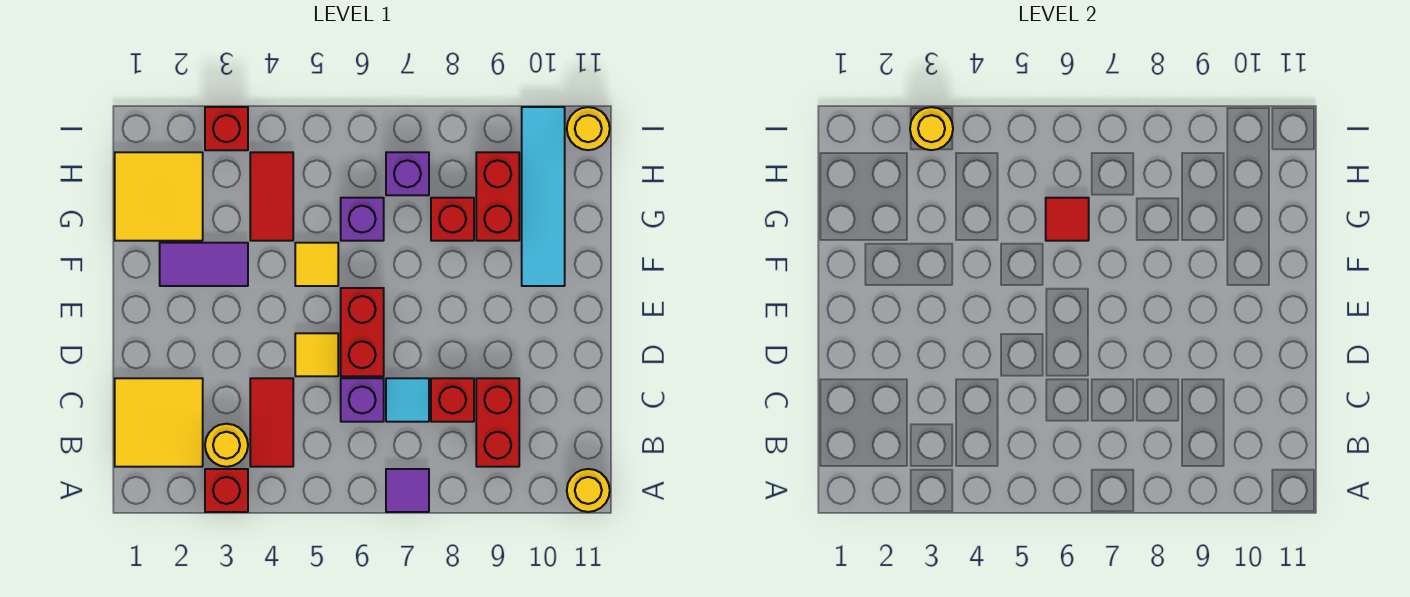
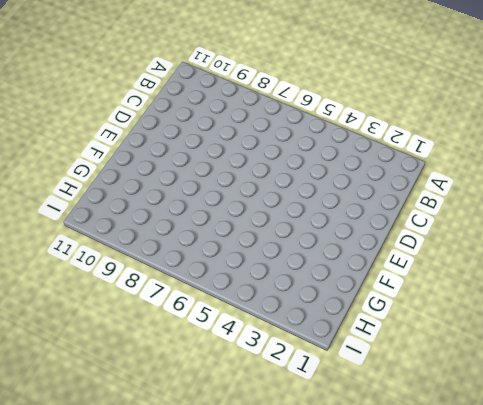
none -> red 1x1 brick [205,469,248,512]
none -> purple 1x1 tile [386,469,429,512]
none -> yellow 1x1 round brick [567,469,610,512]

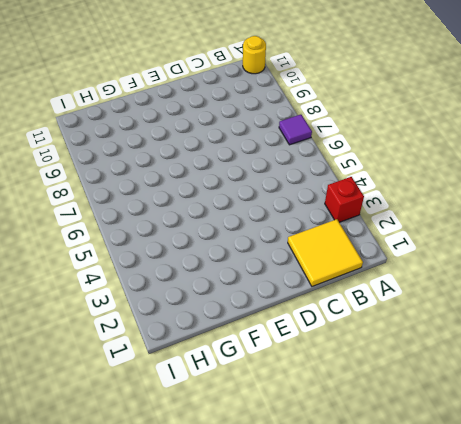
none -> yellow 1x1 round brick [205,424,248,467]
none -> red 1x2 tile [250,378,293,467]
none -> red 1x2 brick [476,378,519,467]

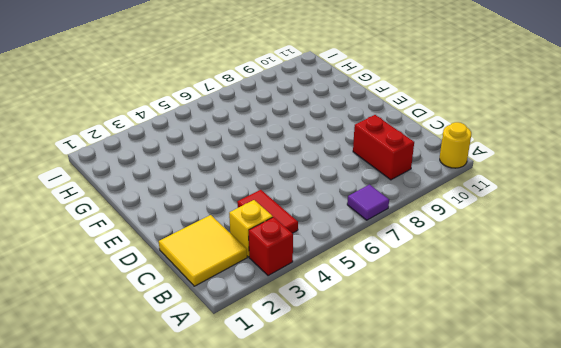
yellow 1x1 brick [229,200,273,257] -> yellow 1x1 round brick [205,424,248,467]
none -> purple 1x1 brick [341,378,384,422]
none -> cyan 1x1 tile [386,378,429,422]
none -> red 1x1 brick [431,378,474,422]

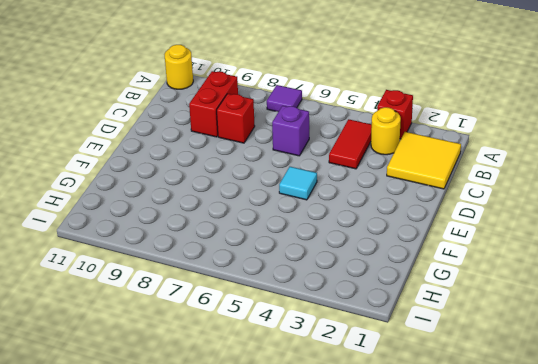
cyan 1x1 tile [279,167,317,200] -> cyan 1x1 tile moved to [386,378,429,422]
none -> yellow 1x1 tile [295,333,338,376]
none -> red 1x2 brick [341,288,384,376]
none -> purple 1x2 tile [160,243,248,286]

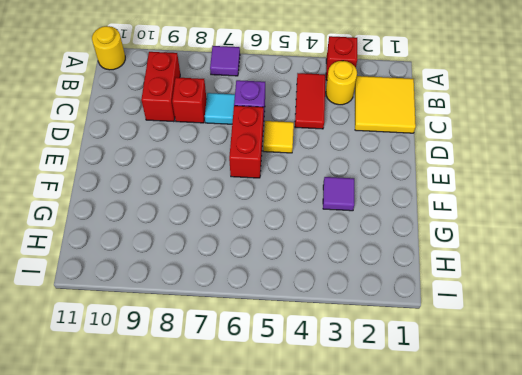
purple 1x1 tile [323,177,354,211] -> purple 1x2 tile [160,243,248,286]
none -> yellow 1x1 tile [295,243,338,286]
none -> cyan 1x4 tile [522,107,565,286]
none -> yellow 2x2 tile [115,152,203,241]

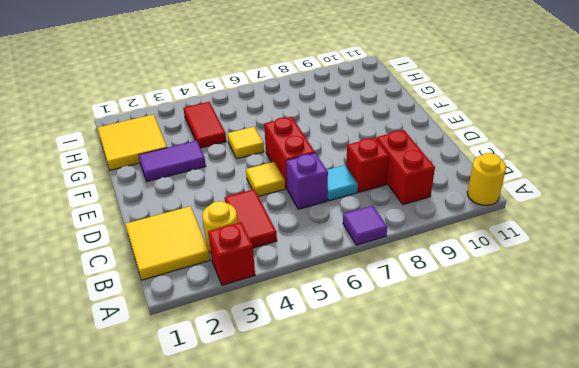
none -> cyan 1x4 tile [522,107,565,286]
none -> purple 1x1 brick [341,198,384,241]
none -> red 1x1 brick [431,198,474,241]

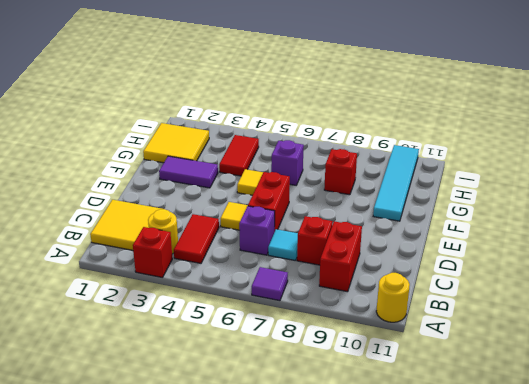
none -> red 1x2 brick [476,152,519,241]
none -> purple 1x1 brick [386,152,429,195]
none -> red 1x1 brick [205,107,248,150]

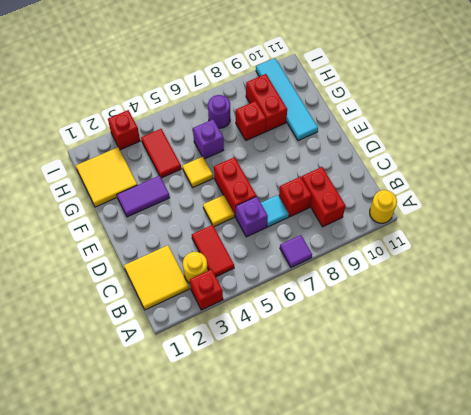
purple 1x1 round brick [208,95,230,128] -> purple 1x1 brick [386,152,429,195]
none -> yellow 1x1 round brick [567,107,610,150]
none -> red 1x1 tile [1046,198,1089,241]
none -> yellow 1x1 round brick [910,107,953,150]

